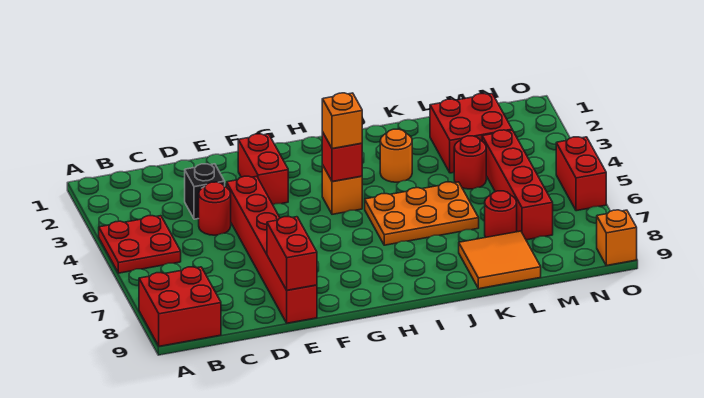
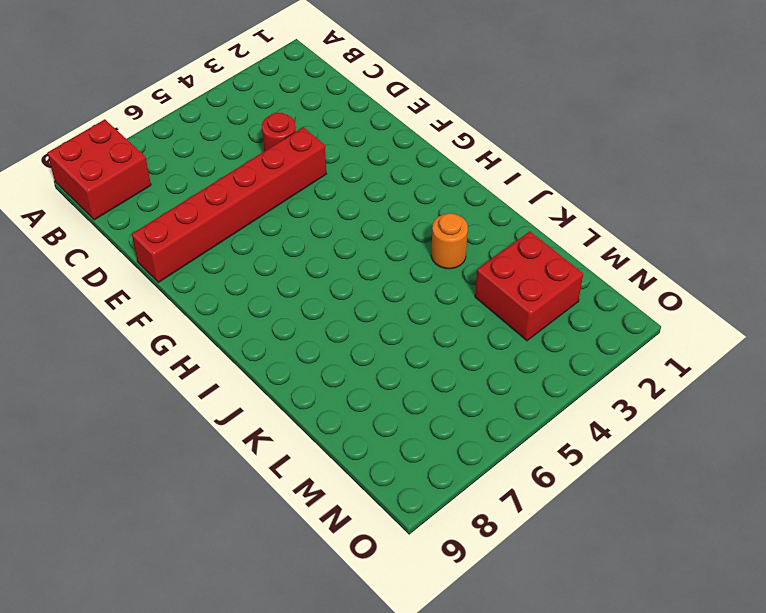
none -> red 2x2 plate [99,216,181,273]
none -> black 1x1 brick [185,164,225,219]
none -> red 1x2 brick [238,134,288,204]

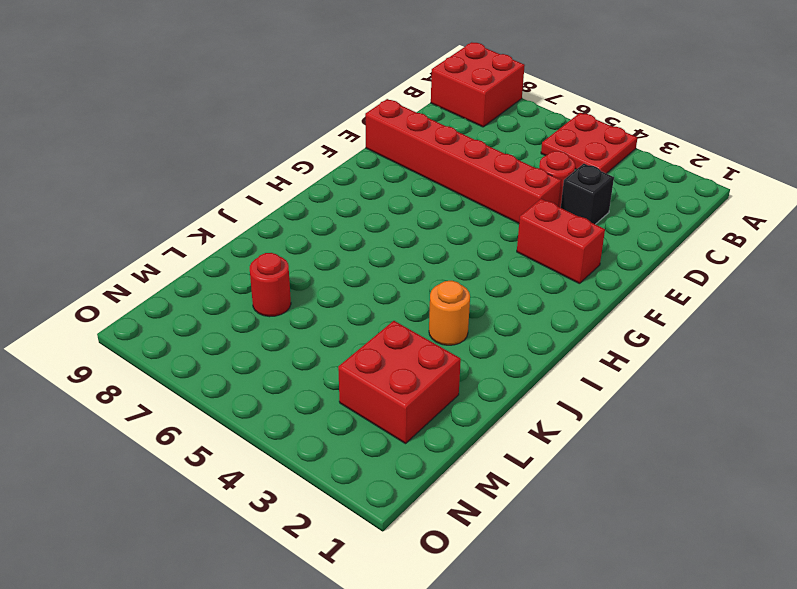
none -> orange 1x1 brick [322,165,362,214]
none -> orange 2x3 plate [365,182,479,245]
none -> orange 2x2 tile [459,231,541,289]

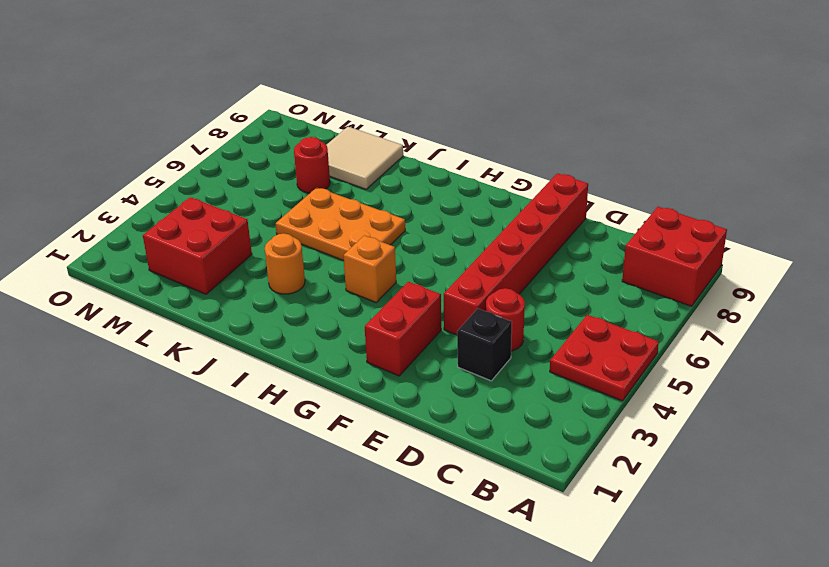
tan 2x2 tile [327,127,403,189] -> orange 2x2 tile [459,231,541,289]
none -> red 1x1 round brick [454,136,486,189]
none -> red 1x4 brick [482,130,553,240]
none -> red 1x2 brick [556,137,606,211]

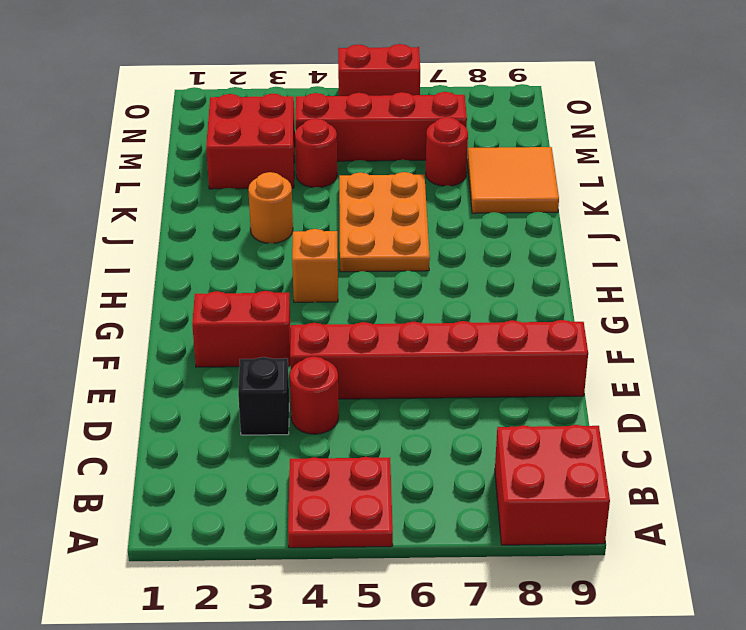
none -> orange 1x1 brick [597,210,637,266]
none -> red 1x2 brick [267,217,317,290]
none -> red 1x1 brick [322,132,362,182]

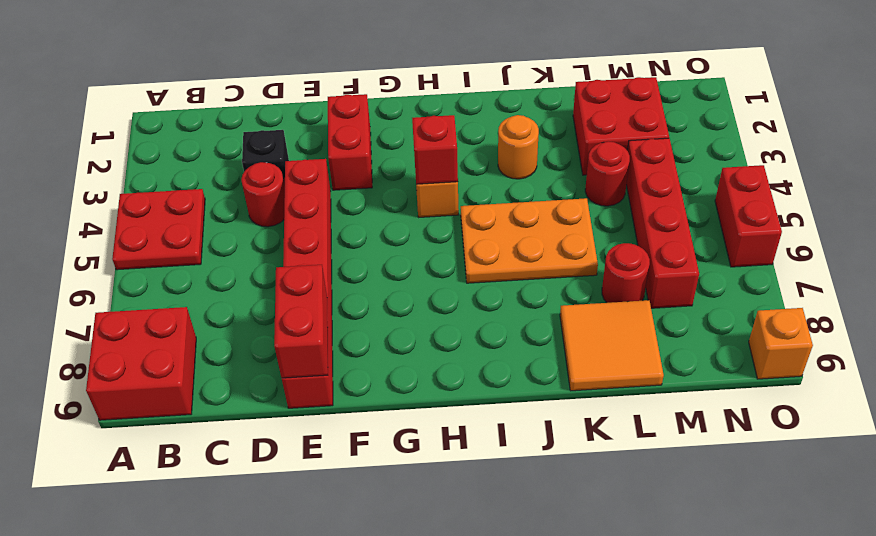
none -> orange 1x1 brick [322,93,362,149]

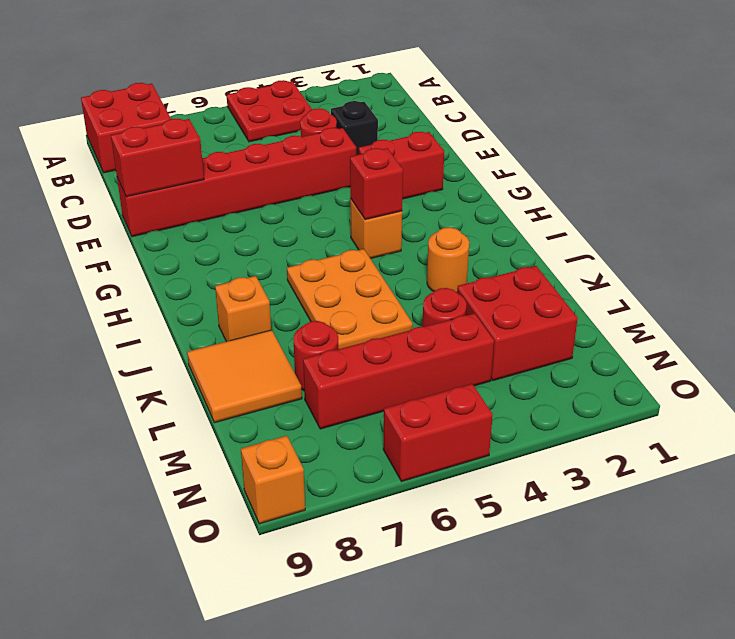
orange 1x1 brick [215,276,271,342] -> orange 1x1 brick moved to [322,93,362,149]

